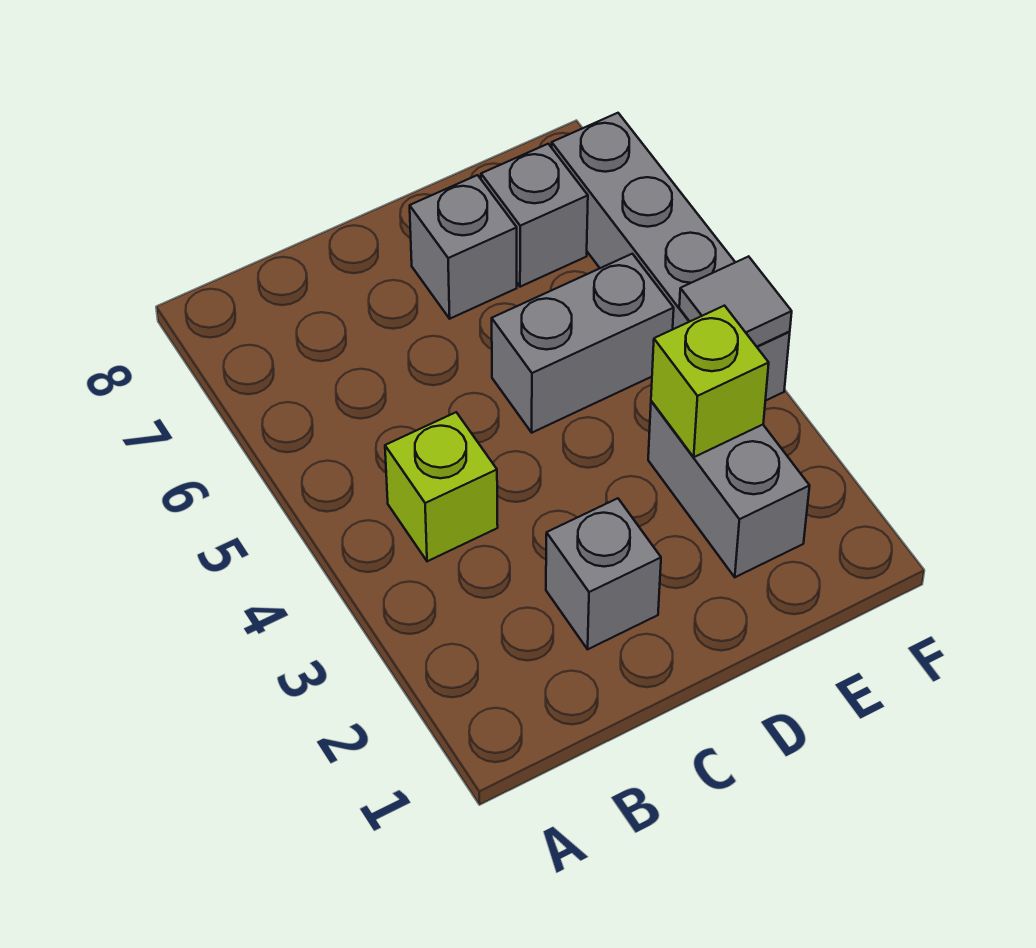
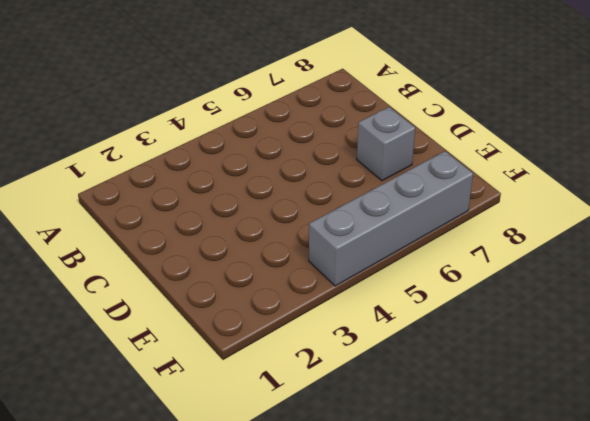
none -> lime 1x1 brick [385,412,498,561]
none -> grey 1x1 brick [546,498,661,649]

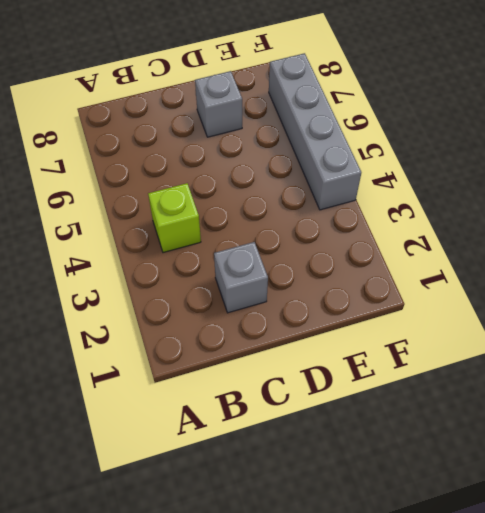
none -> grey 1x2 brick [492,254,674,433]
none -> grey 1x2 brick [648,401,810,577]

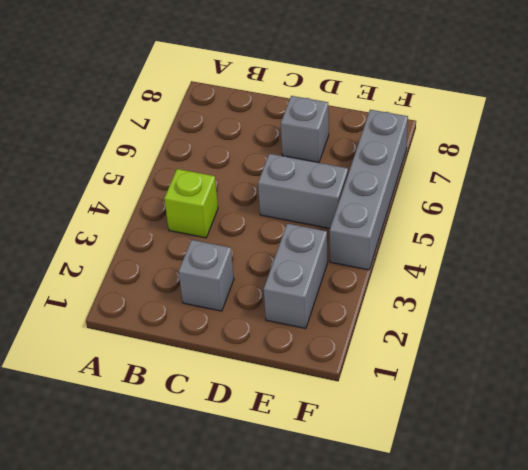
none -> grey 1x1 brick [481,144,588,287]
none -> lime 1x1 brick [651,306,769,457]

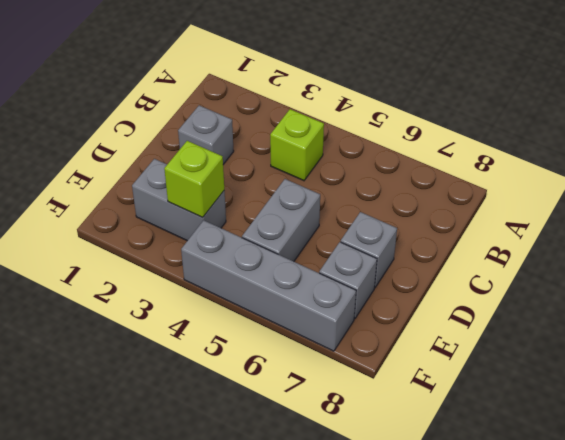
none -> grey 1x1 tile [679,256,792,347]

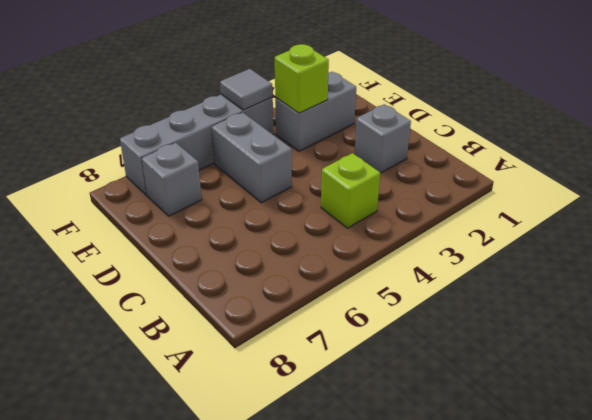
none -> grey 1x1 brick [410,175,517,319]

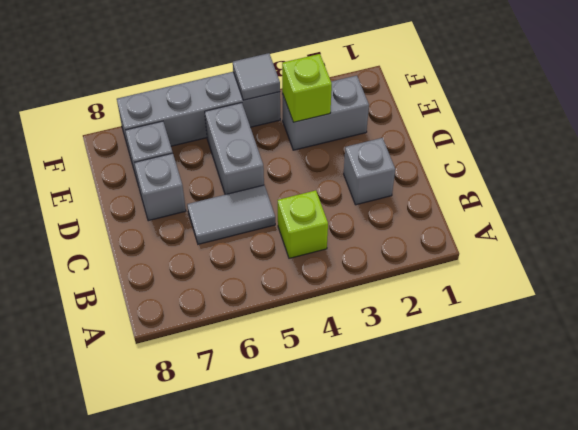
grey 1x2 tile [187,185,275,244] -> none

